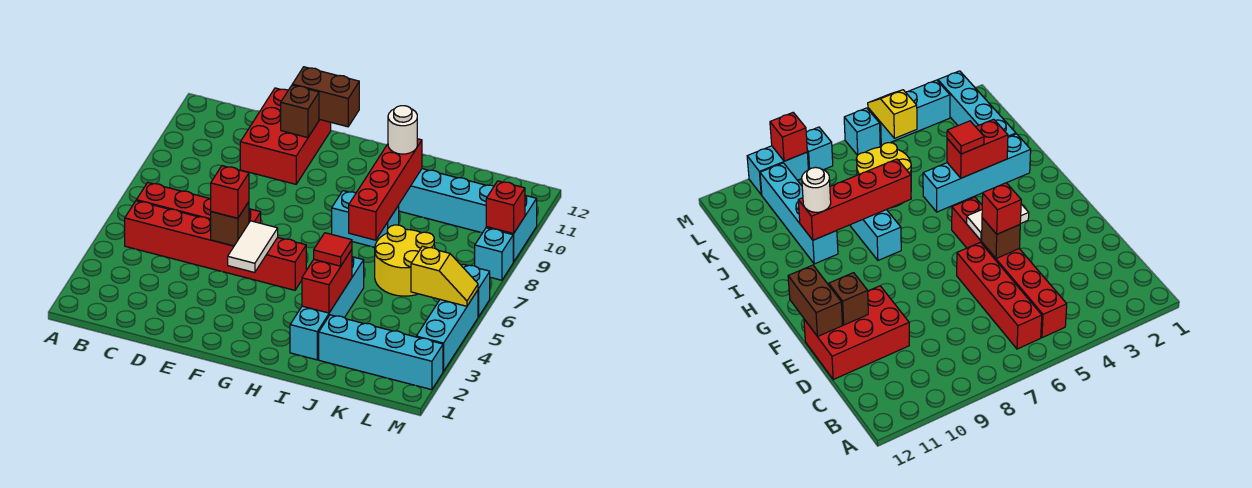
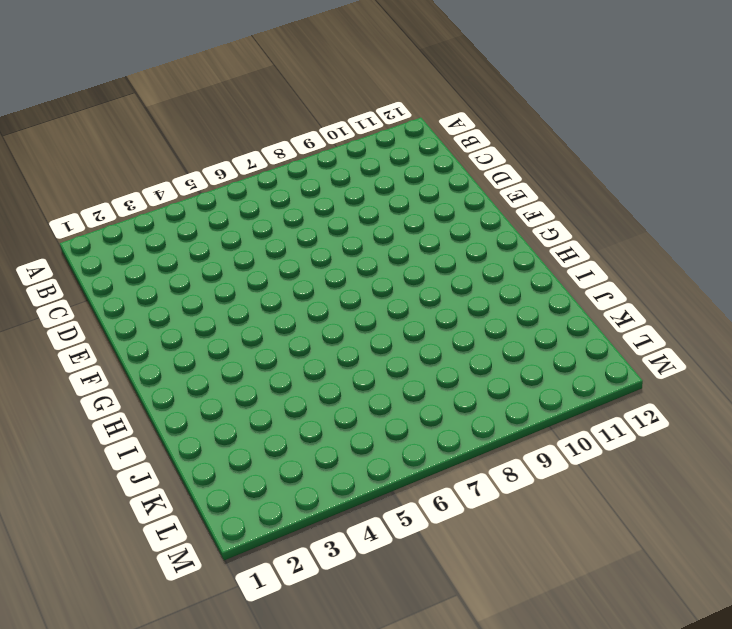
none -> red 1x6 brick [125,201,306,290]
none -> red 1x4 brick [136,183,261,223]
none -> red 2x3 brick [240,88,331,184]

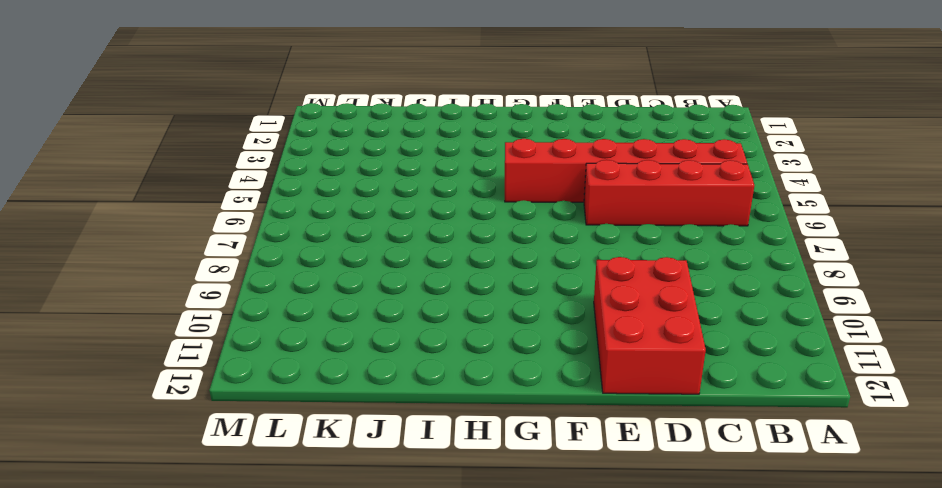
none -> cyan 1x2 brick [332,191,399,247]
none -> cyan 1x4 brick [290,257,364,360]
none -> cyan 1x4 brick [399,169,494,233]

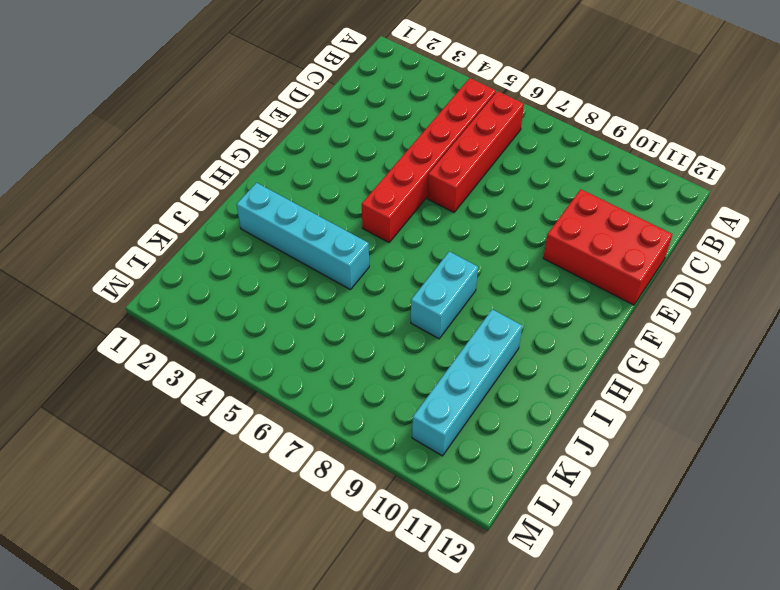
none -> cyan 1x4 brick [319,315,443,390]
none -> yellow 2x2 round brick [375,225,435,296]
none -> cyan 1x3 brick [416,290,478,371]

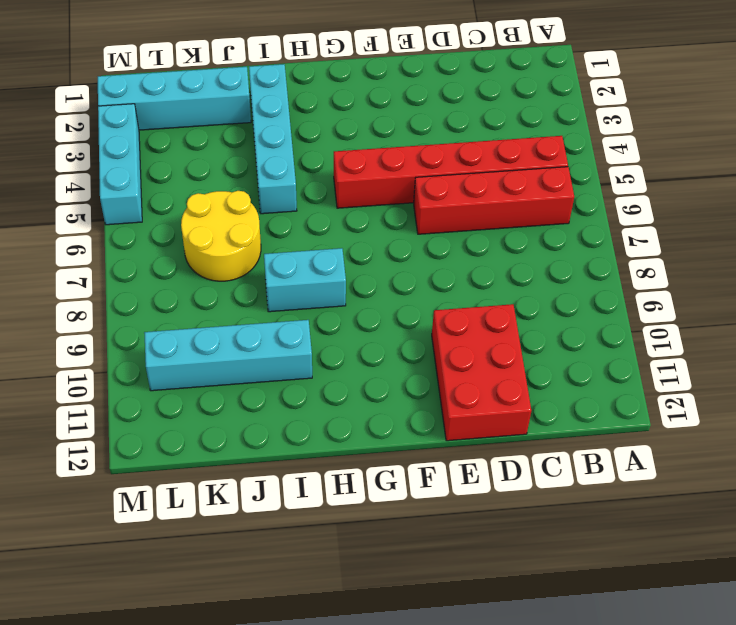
none -> cyan 1x1 brick [462,264,490,317]
none -> cyan 1x1 brick [475,228,513,280]
none -> cyan 1x2 brick [486,196,537,262]

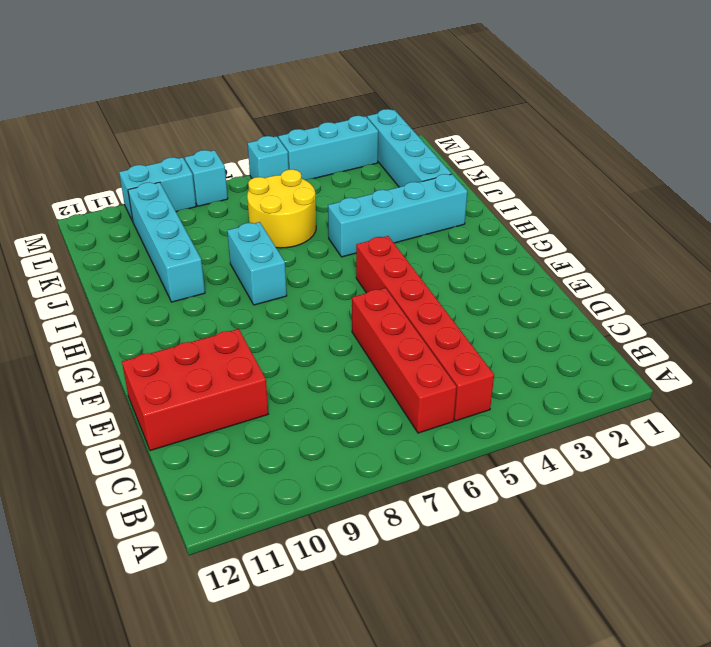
none -> brown 1x1 brick [211,202,249,246]
none -> brown 1x1 brick [281,85,319,138]
none -> brown 1x2 brick [292,67,359,127]

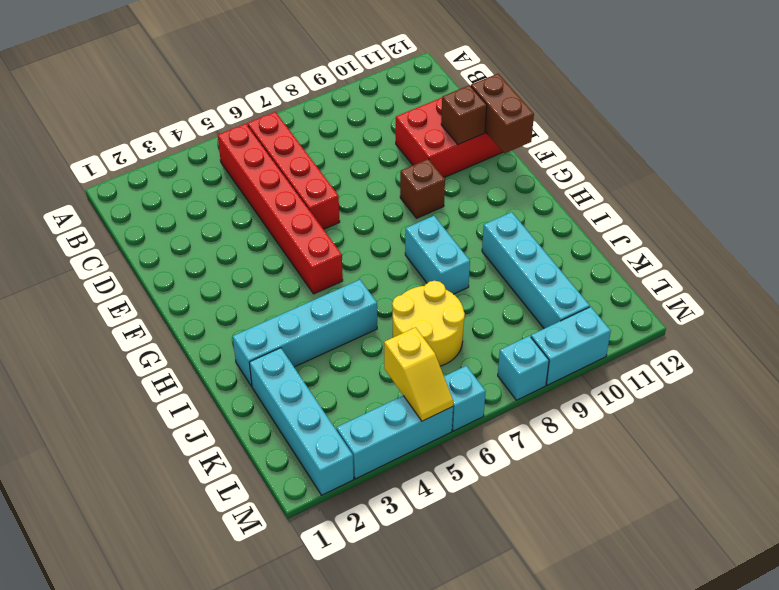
brown 1x1 brick [400,159,445,218] -> brown 1x1 brick moved to [211,202,249,246]
none -> white 1x2 tile [228,221,278,273]
none -> red 1x2 brick [302,250,352,313]
none -> red 1x4 brick [349,139,422,240]

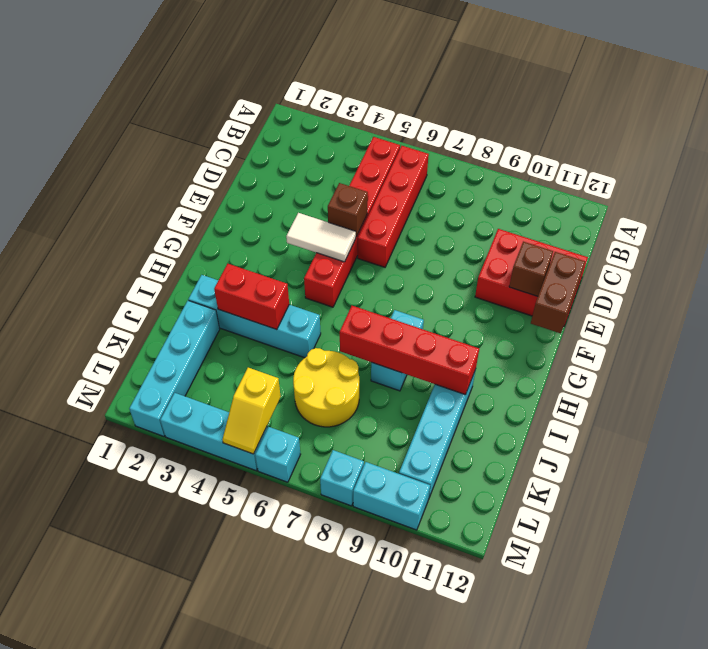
none -> red 1x1 brick [486,181,525,234]
none -> red 1x1 brick [211,166,249,218]
none -> red 1x1 tile [314,233,352,266]

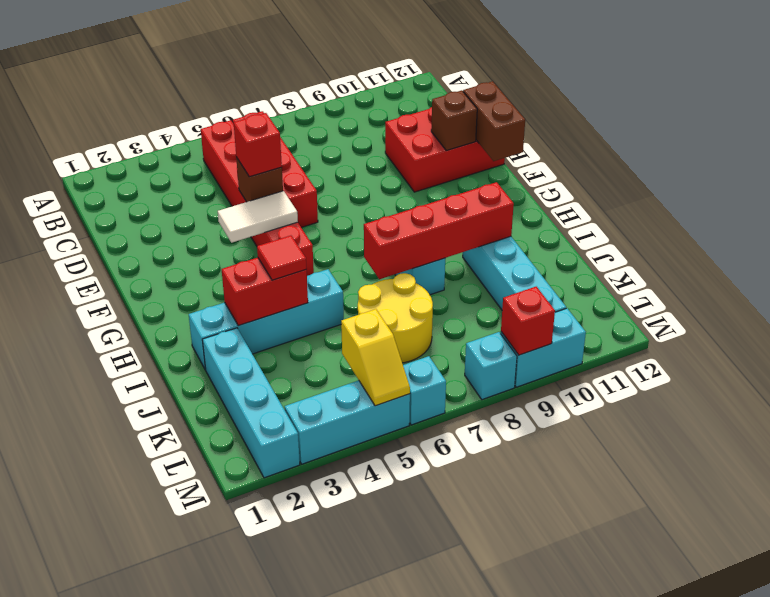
none -> white 1x1 round brick [388,106,417,154]

